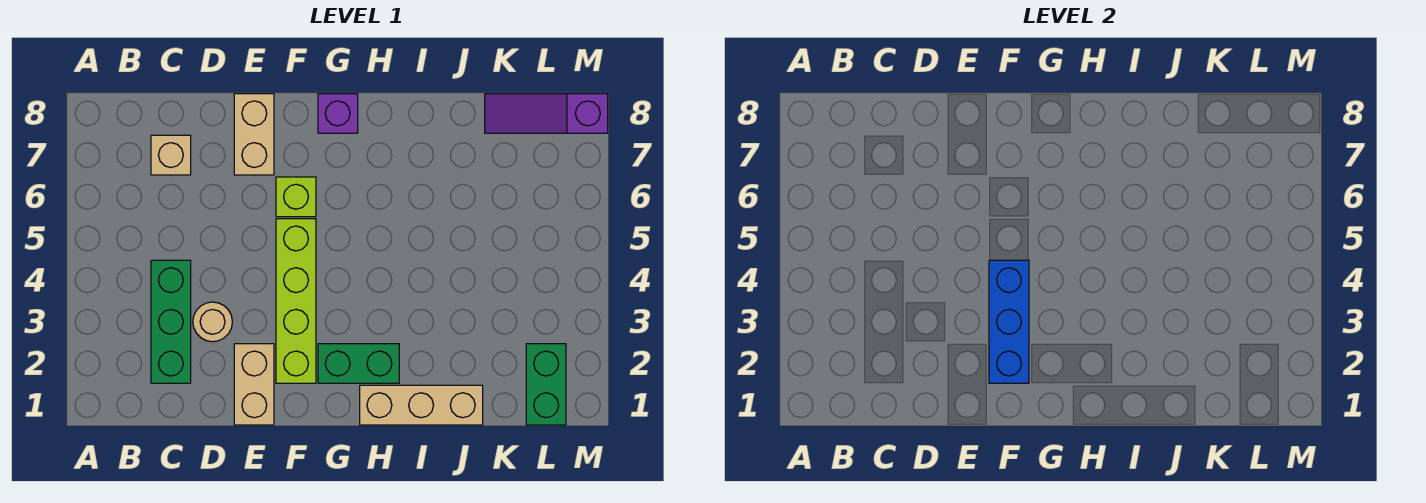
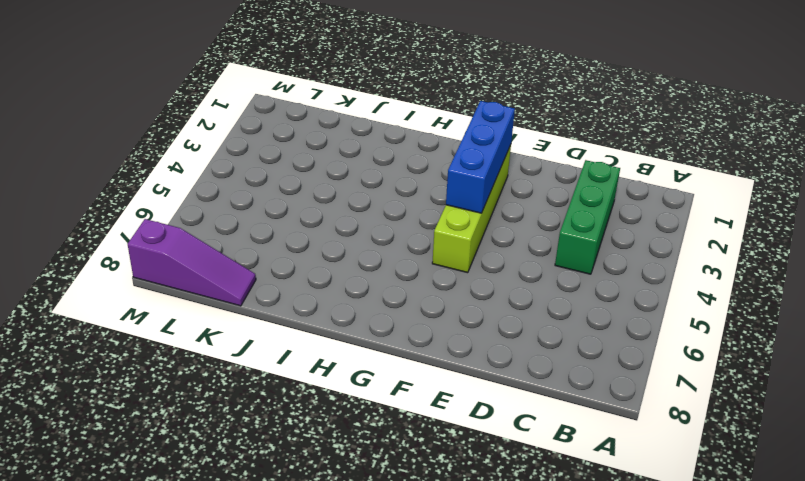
none -> tan 1x1 brick [151,135,191,175]
none -> tan 1x1 round brick [193,302,232,342]
none -> tan 1x2 brick [234,344,274,425]

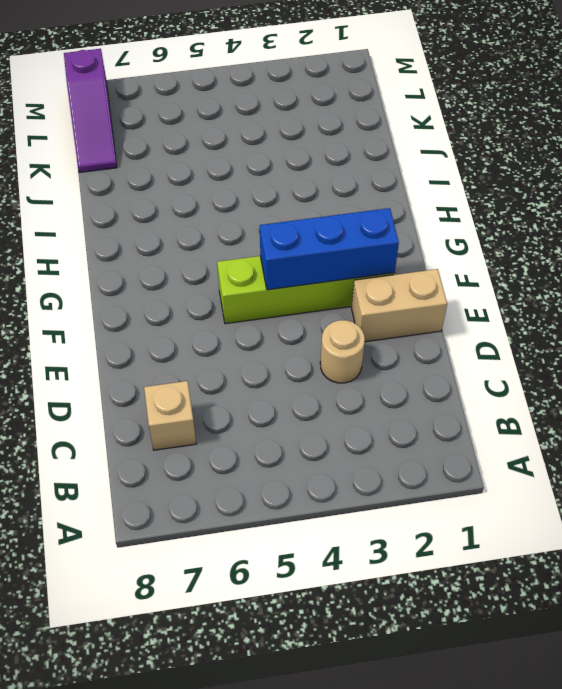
none -> green 1x3 brick [151,260,191,383]
none -> tan 1x2 brick [234,94,274,175]
none -> lime 1x1 brick [276,177,316,217]

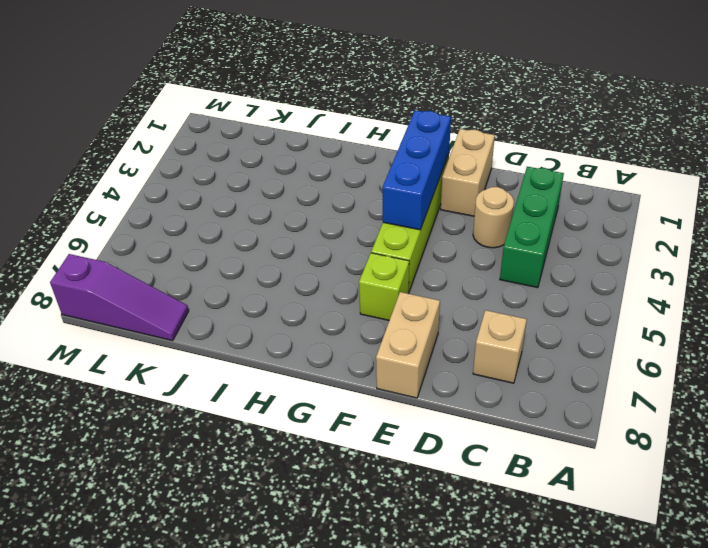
none -> green 1x2 brick [318,344,399,383]
none -> purple 1x1 brick [318,94,358,133]
none -> tan 1x3 brick [360,385,483,425]

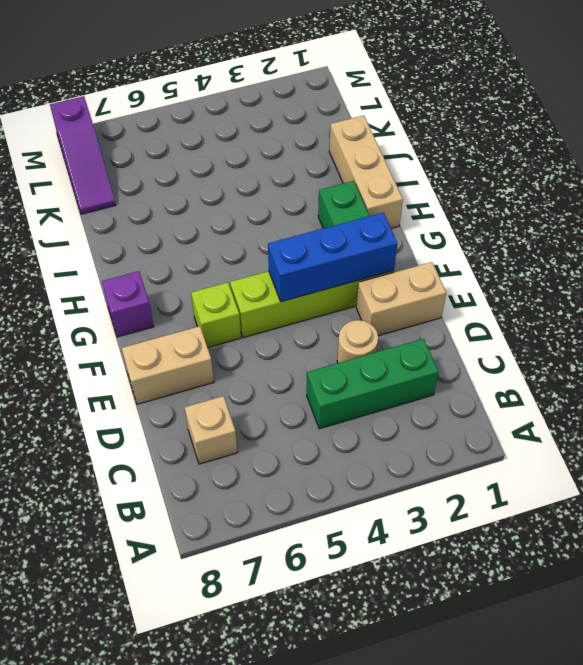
none -> green 1x2 brick [526,344,566,425]

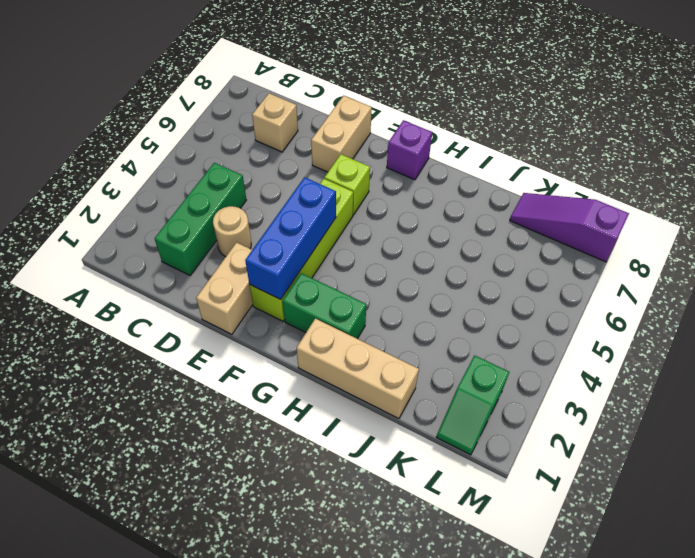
green 1x2 slope [436,355,509,455] -> green 1x2 brick [526,344,566,425]

